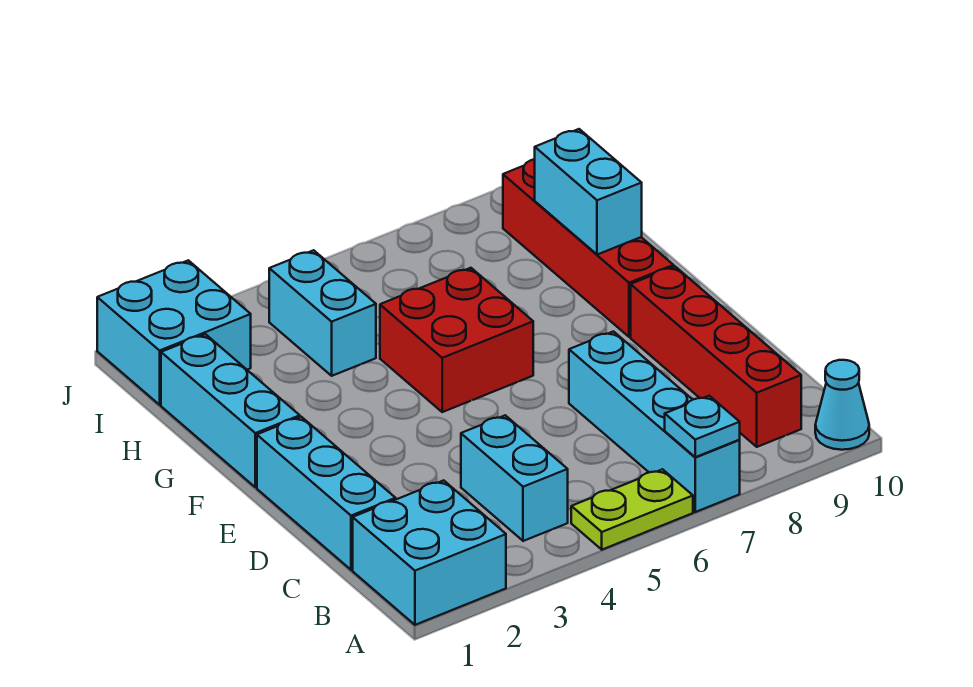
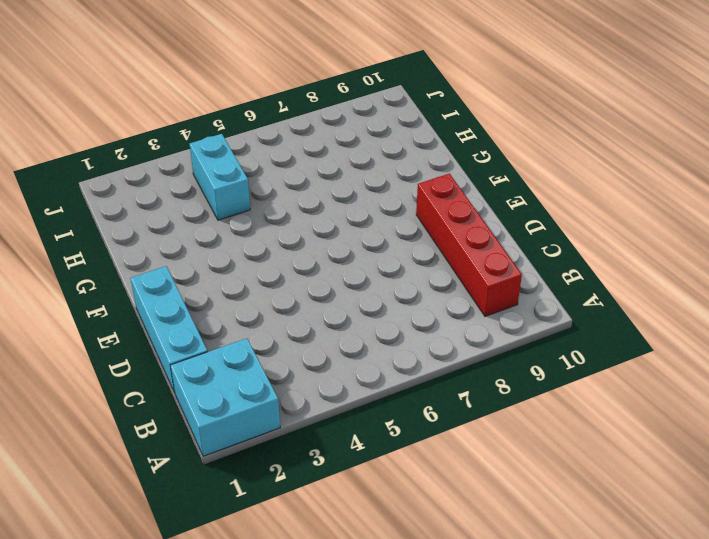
none -> lime 1x2 plate [571,469,693,550]
none -> cyan 1x4 brick [569,331,740,512]
none -> cyan 1x1 cone [815,360,869,450]

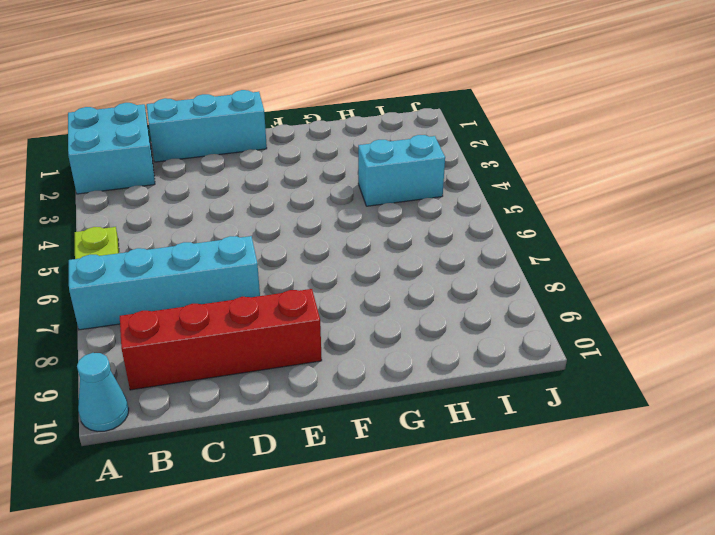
none -> cyan 1x2 brick [461,415,568,541]
none -> cyan 1x3 brick [161,334,300,487]
none -> red 2x2 brick [380,268,533,412]

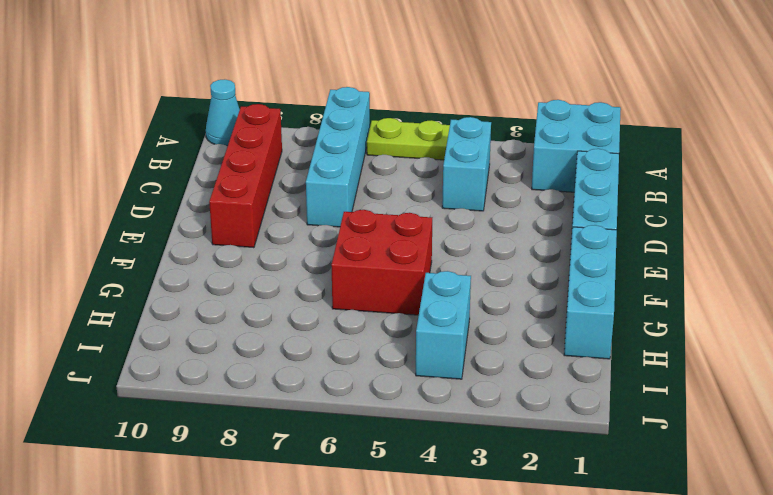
none -> red 1x4 brick [503,159,674,337]
none -> cyan 2x2 brick [97,260,251,405]
none -> cyan 1x1 plate [665,396,740,457]

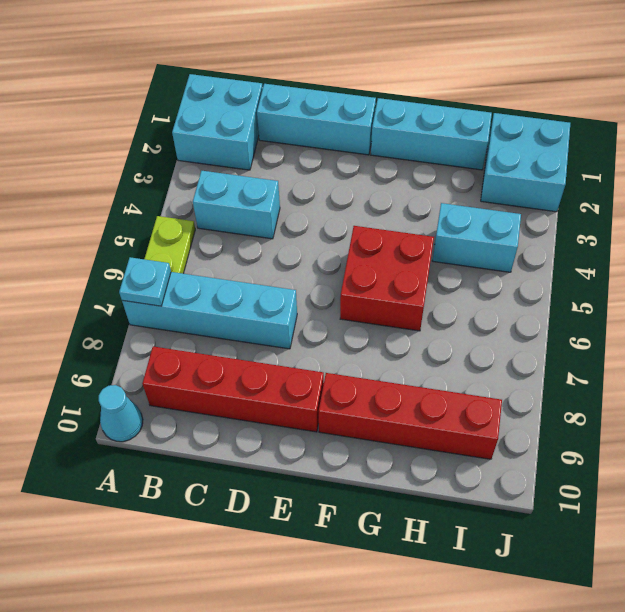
none -> cyan 1x2 brick [535,129,642,255]

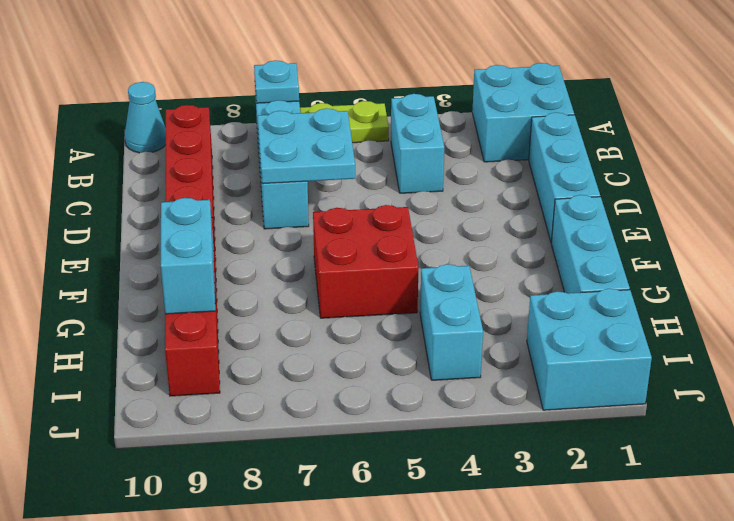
cyan 2x2 plate [258,108,355,184] -> none

